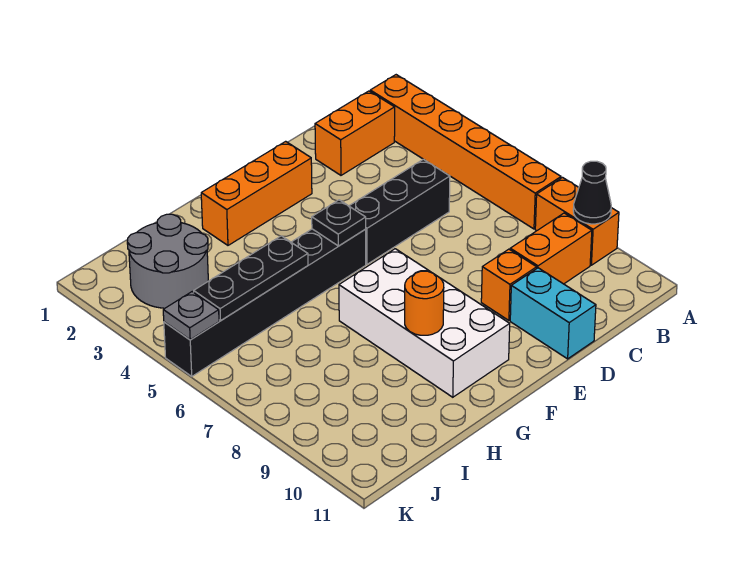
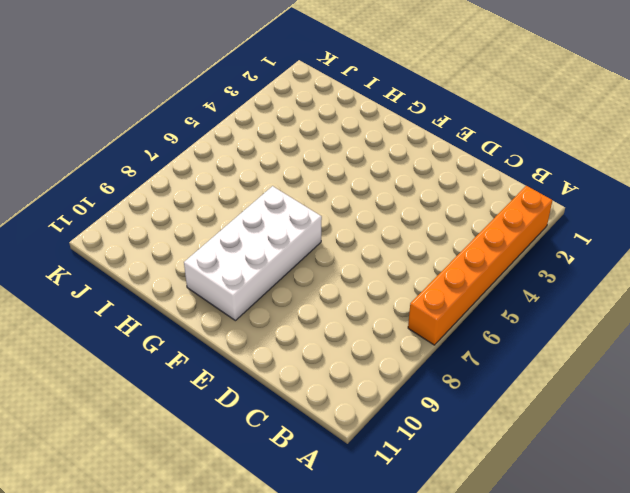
none -> orange 1x2 brick [535,178,619,265]
none -> orange 1x2 brick [315,91,395,175]
none -> orange 1x2 brick [510,213,592,284]

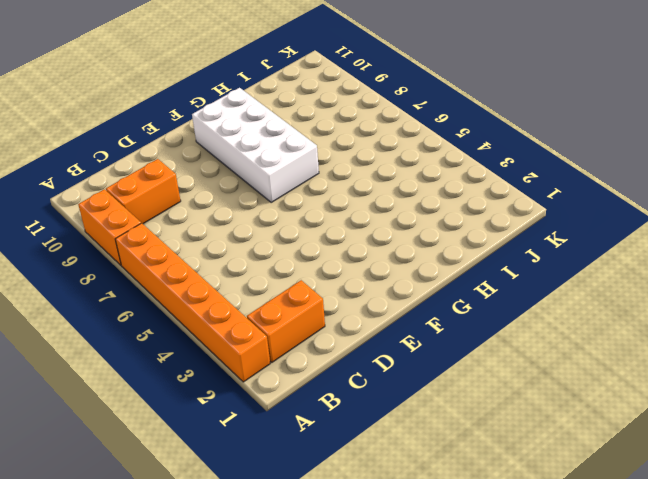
none -> black 1x3 brick [349,159,450,264]
none -> orange 1x1 brick [481,249,537,320]
none -> cyan 1x2 brick [510,268,596,359]

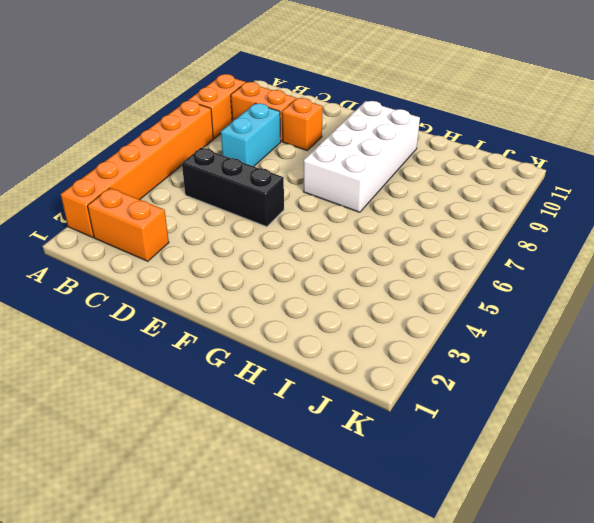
cyan 1x2 brick [221,103,281,166] -> cyan 1x2 brick moved to [510,268,596,359]
none -> orange 1x3 brick [201,141,312,245]
none -> black 1x6 brick [164,229,366,376]
none -> grey 2x2 round brick [127,214,208,308]

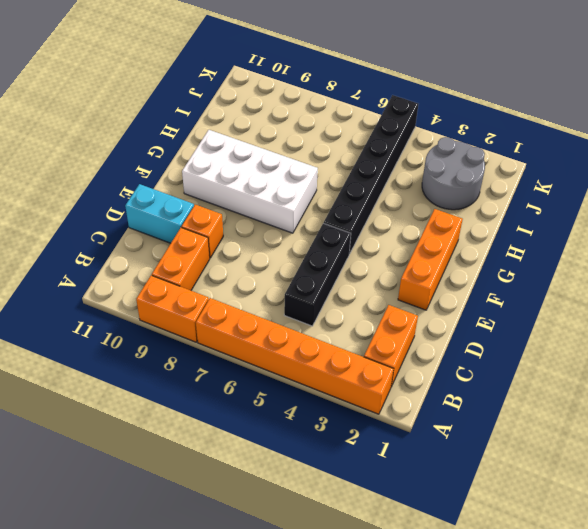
none -> black 1x1 cone [573,161,611,224]
none -> black 1x1 plate [312,200,366,246]
none -> orange 1x1 round brick [405,271,444,335]

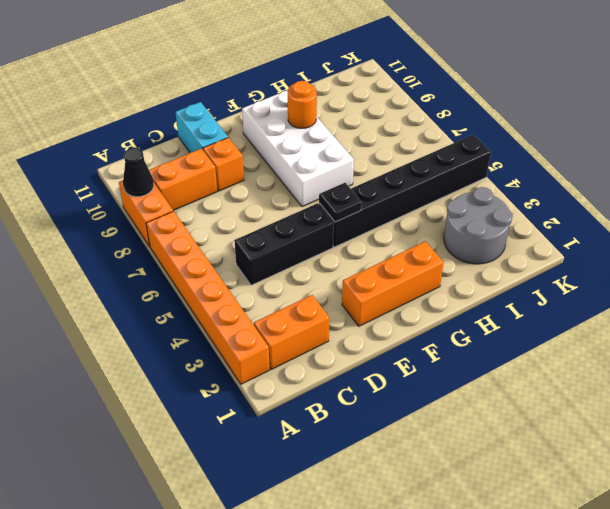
none -> black 1x3 plate [194,236,308,321]
none -> grey 1x1 plate [163,292,219,340]

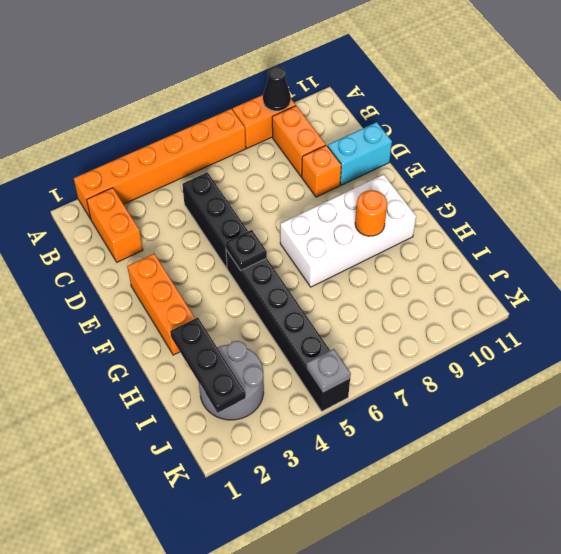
black 1x3 plate [170,318,246,413] -> black 1x3 plate moved to [194,236,308,321]

